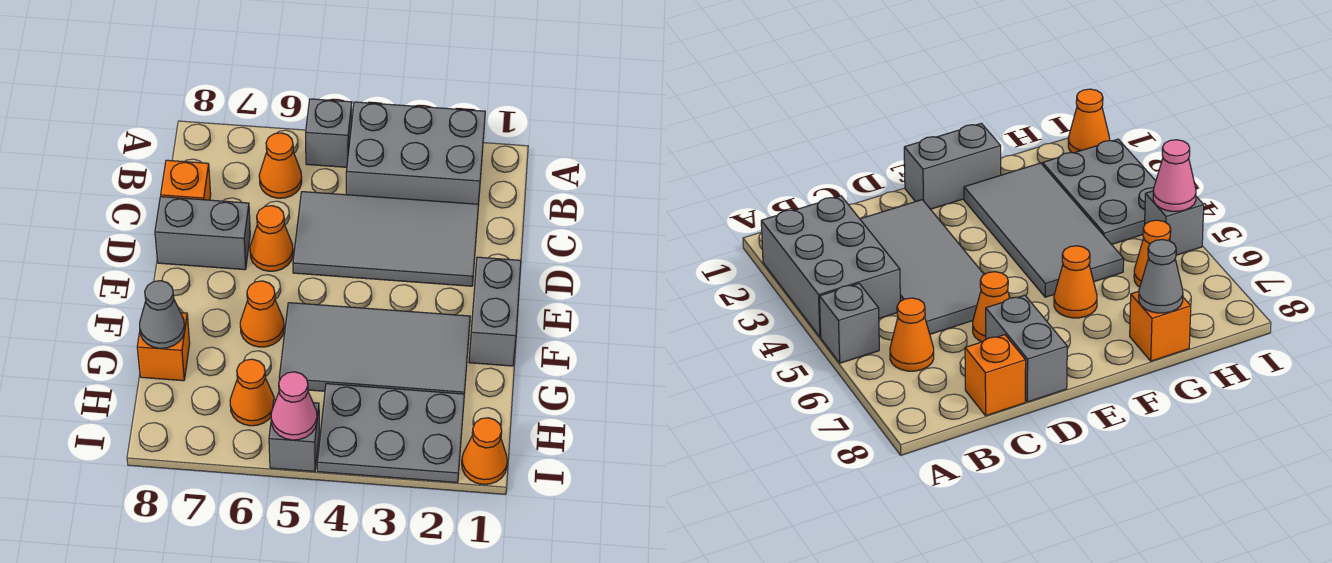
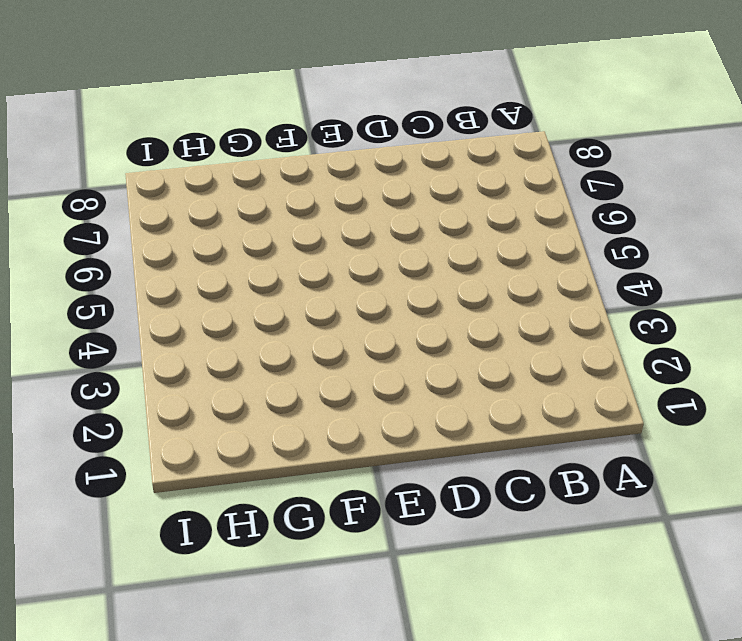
none -> grey 2x3 brick [346,102,485,204]
none -> grey 1x1 brick [306,99,352,167]
none -> orange 1x1 cone [259,133,302,198]

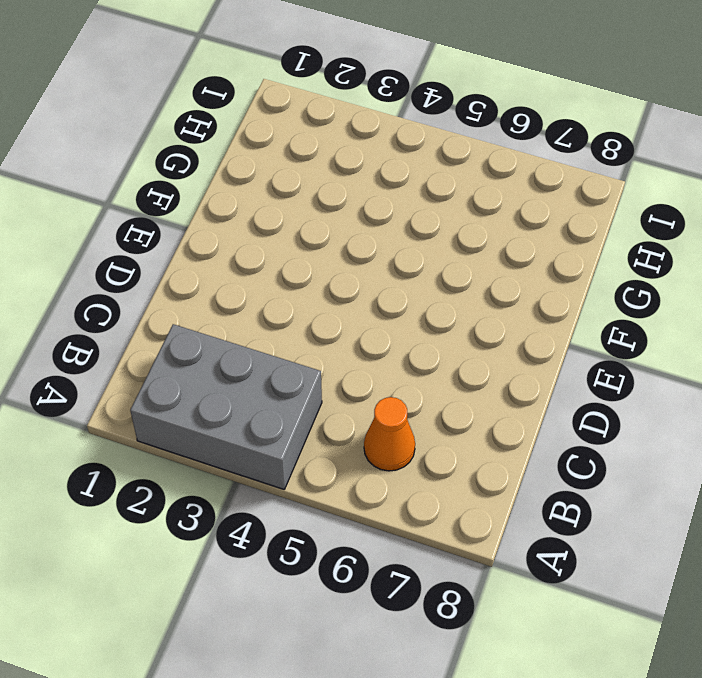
none -> grey 1x1 brick [306,99,352,167]
none -> grey 2x4 tile [293,192,479,286]
none -> orange 1x1 brick [161,160,211,200]

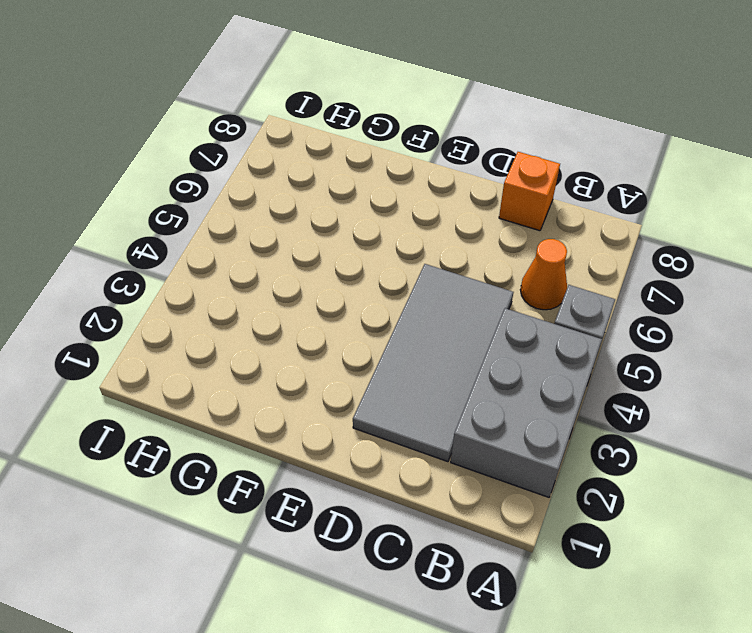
none -> orange 1x1 cone [250,206,293,271]
none -> grey 1x2 brick [155,197,250,270]
none -> grey 1x2 brick [469,257,521,366]

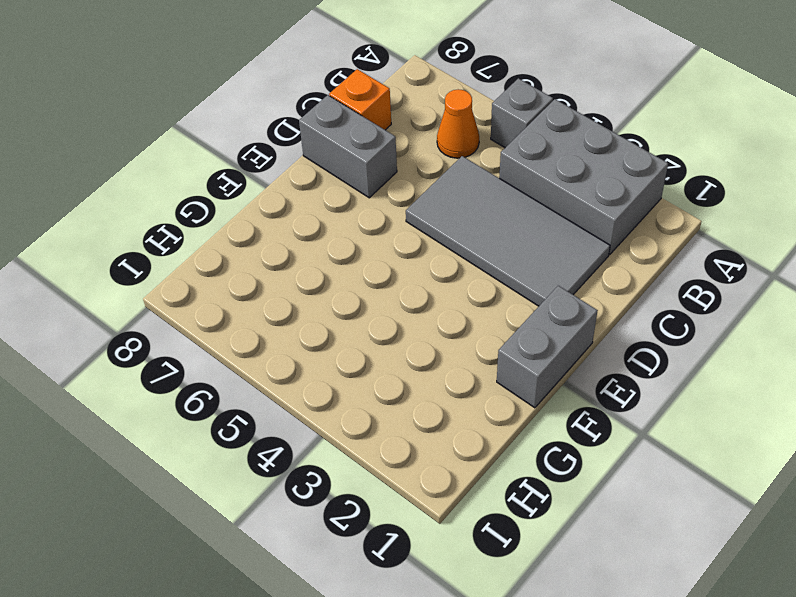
none -> orange 1x1 cone [250,206,293,271]
none -> grey 2x4 tile [279,303,470,394]
none -> orange 1x1 cone [240,281,284,347]

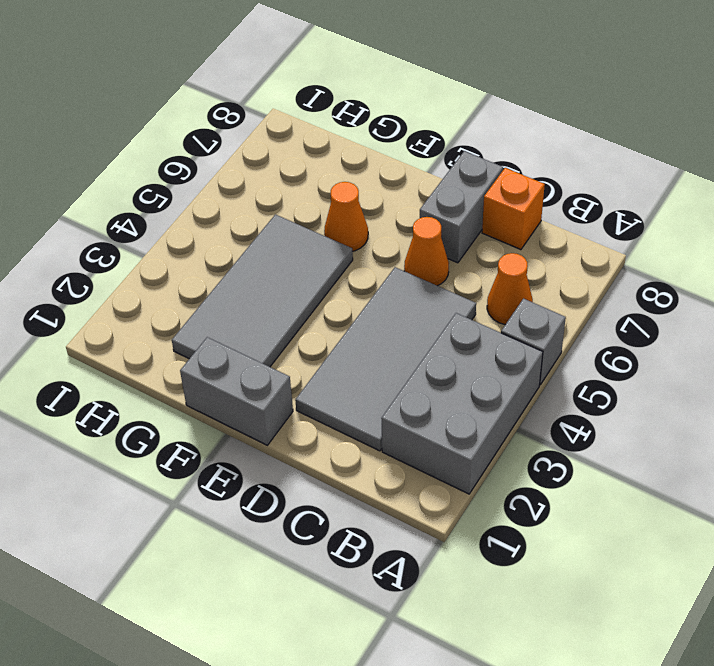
none -> orange 1x1 brick [137,313,190,381]
none -> grey 2x3 plate [317,384,464,483]
none -> orange 1x1 cone [230,359,274,426]

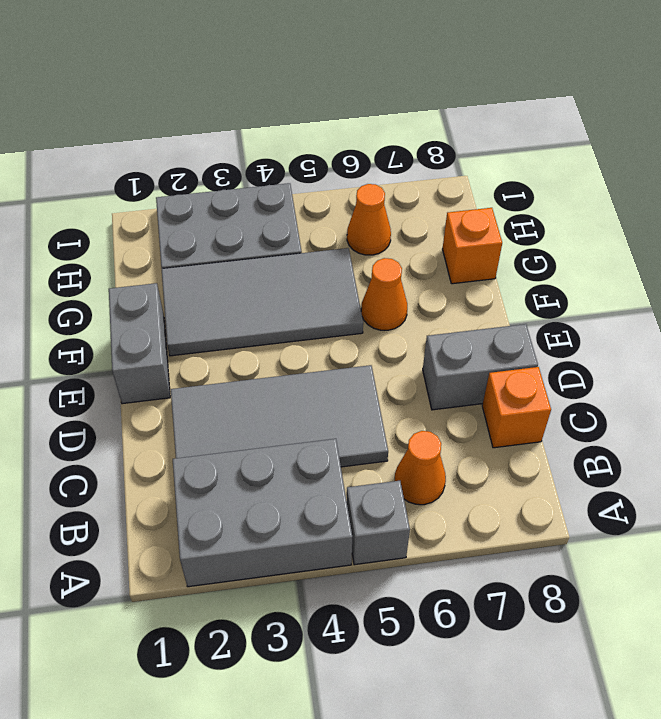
none -> orange 1x1 cone [250,206,293,271]
none -> orange 1x1 cone [462,418,507,484]
none -> grey 1x1 brick [269,400,319,471]

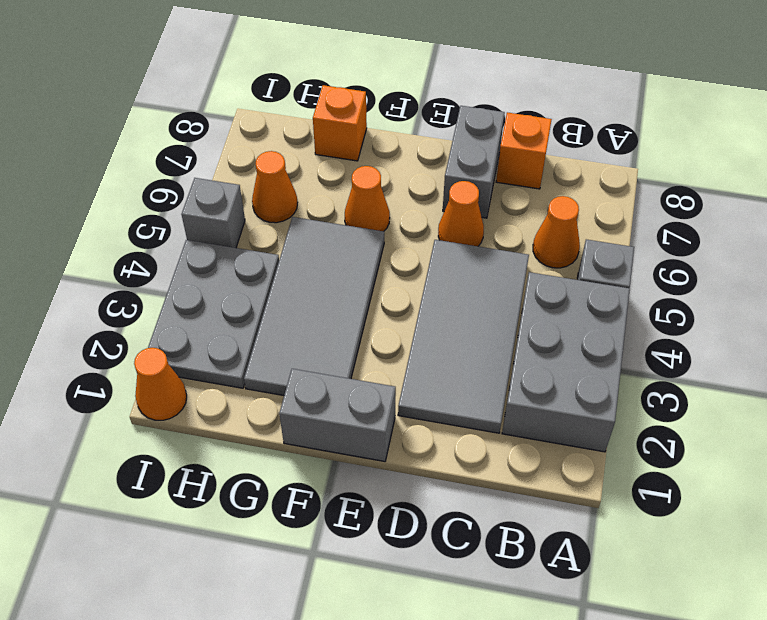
none -> grey 1x1 cone [140,281,185,348]
none -> pink 1x1 cone [271,372,317,440]

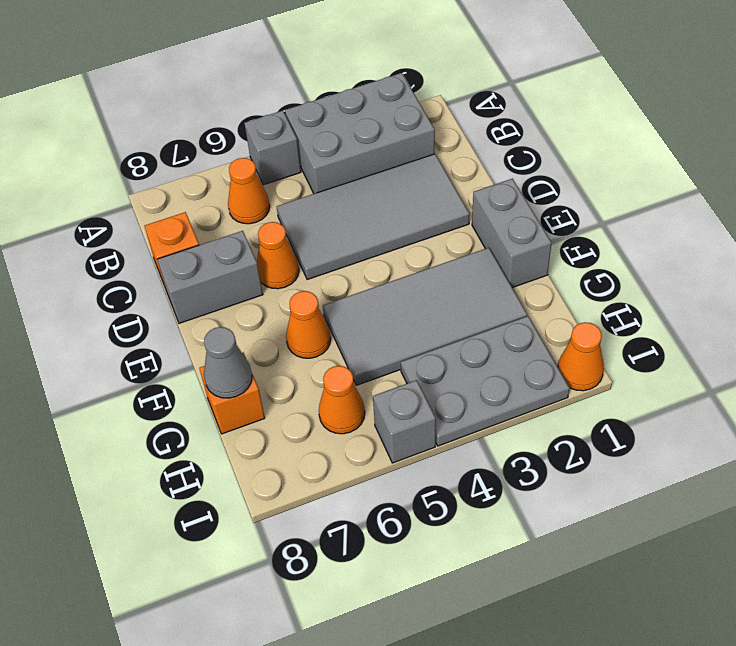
none -> pink 1x1 cone [271,372,317,440]

